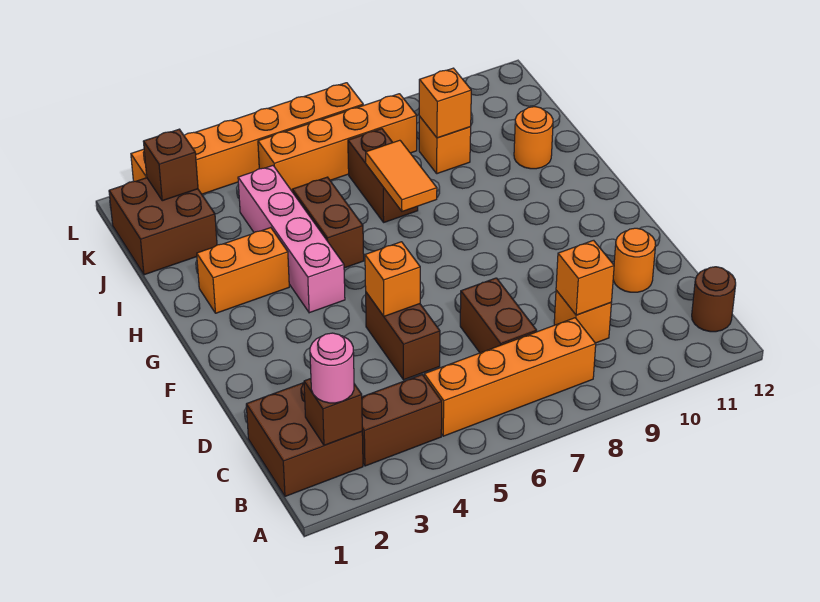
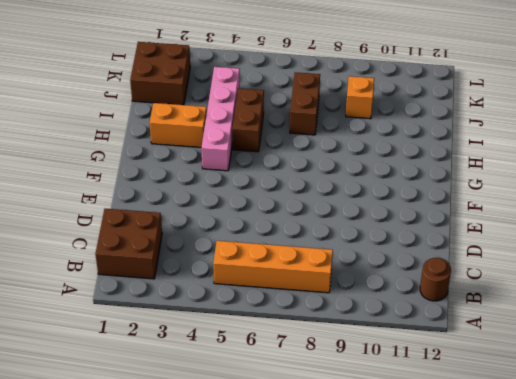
none -> brown 1x2 brick [362,375,442,466]
none -> brown 1x2 brick [460,278,537,353]
none -> orange 1x1 brick [554,290,611,343]

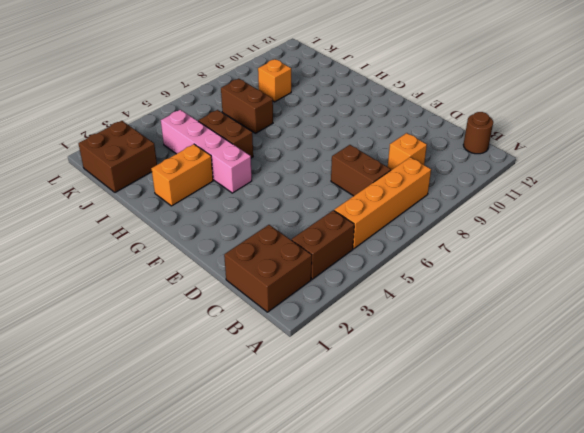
none -> brown 1x2 brick [366,292,440,380]
none -> orange 1x1 round brick [613,228,656,292]
none -> orange 1x1 round brick [514,107,553,169]

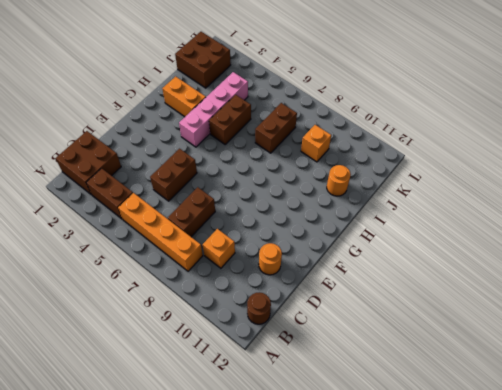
none -> orange 1x4 brick [258,94,417,192]
none -> orange 1x6 brick [131,83,363,194]
none -> brown 1x1 brick [304,379,362,445]

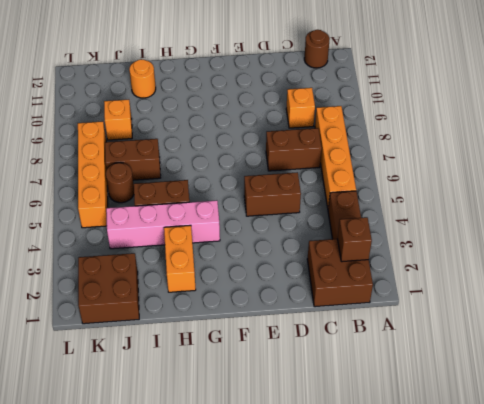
brown 1x1 round brick [106,163,134,203] -> none
none -> orange 1x1 round brick [613,228,656,292]
none -> orange 1x6 brick [131,83,363,194]
none -> orange 1x1 brick [556,240,614,315]

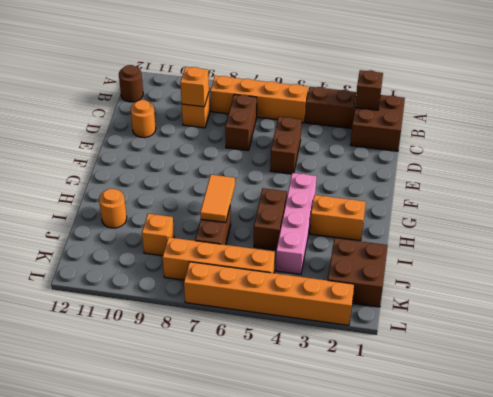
none -> orange 1x1 brick [365,242,420,316]
none -> orange 1x1 brick [419,68,471,138]
none -> brown 1x1 brick [143,129,198,201]

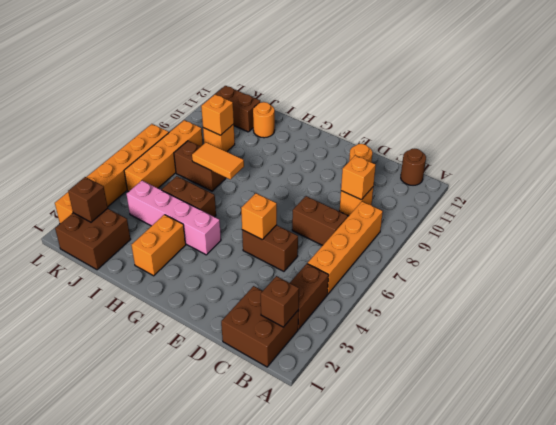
brown 1x2 brick [215,86,260,132] -> none
none -> pink 1x1 round brick [310,333,354,403]

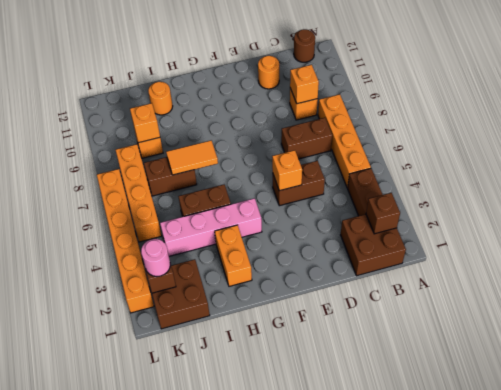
pink 1x1 round brick [141,239,170,277] -> pink 1x1 round brick moved to [310,333,354,403]

